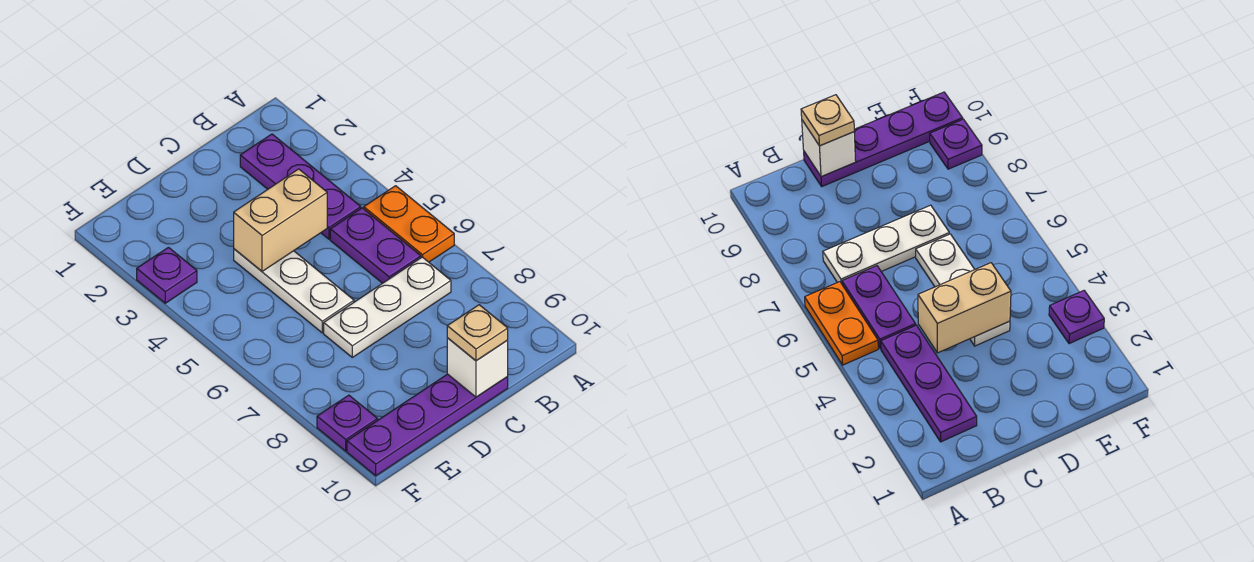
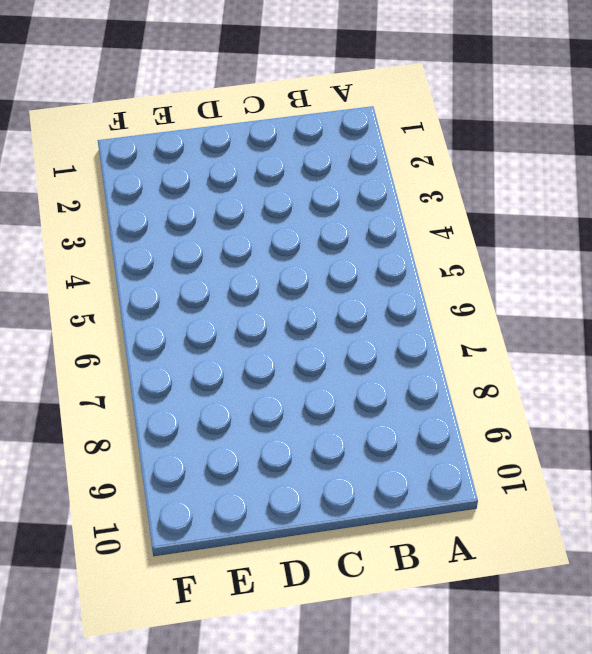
none -> orange 1x2 plate [364,186,454,262]
none -> purple 1x3 plate [240,134,361,239]

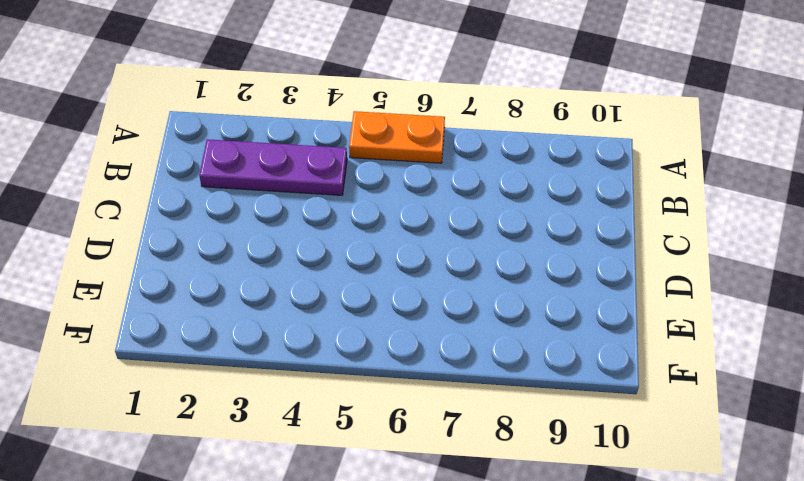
none -> purple 1x2 plate [330,208,421,283]
none -> white 1x3 plate [324,257,451,357]

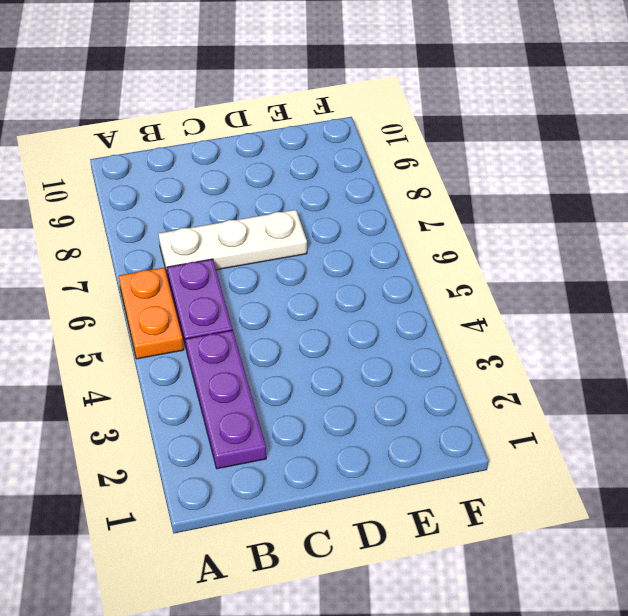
none -> purple 1x4 plate [347,374,508,476]
none -> white 1x3 plate [234,249,354,333]

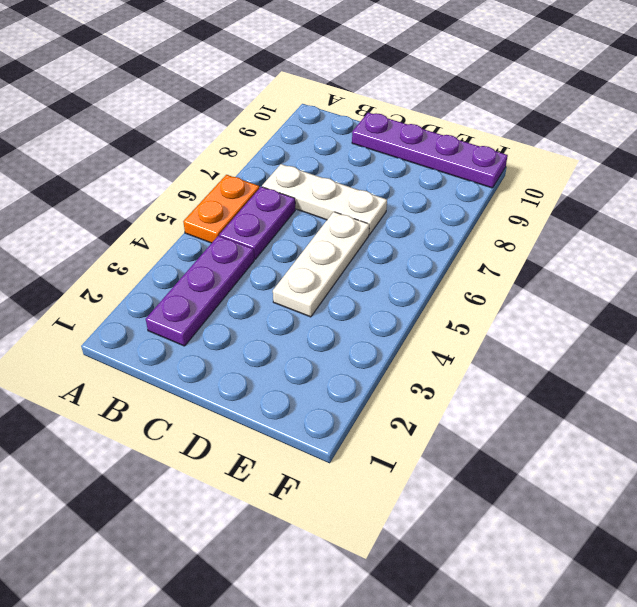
none -> purple 1x1 plate [137,247,197,303]
none -> purple 1x1 plate [317,395,378,451]

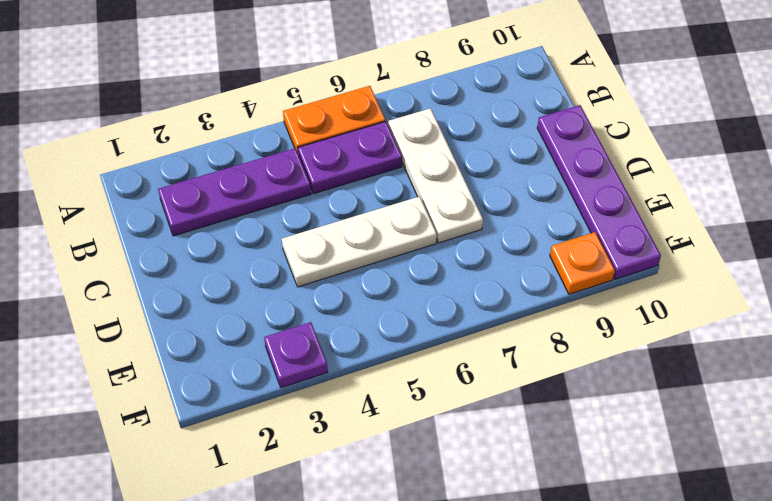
orange 1x1 plate [550,232,615,294] -> purple 1x1 plate [317,395,378,451]
none -> tan 1x2 brick [234,169,327,271]
none -> white 1x1 brick [447,338,508,397]

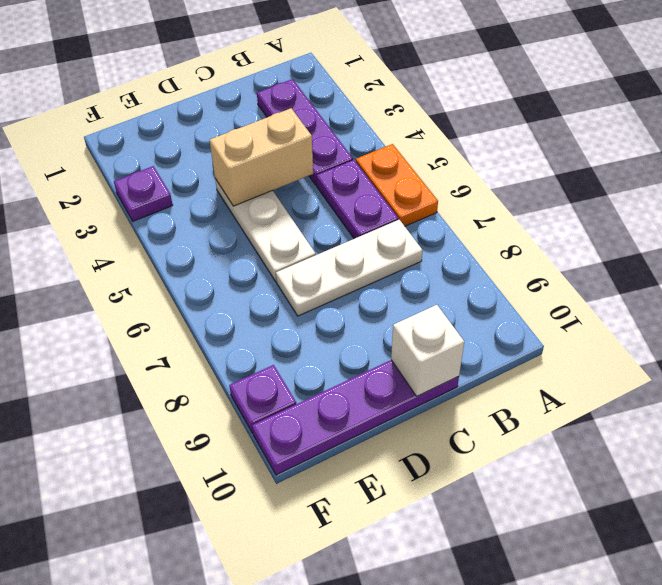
none -> tan 1x1 plate [447,305,508,361]

